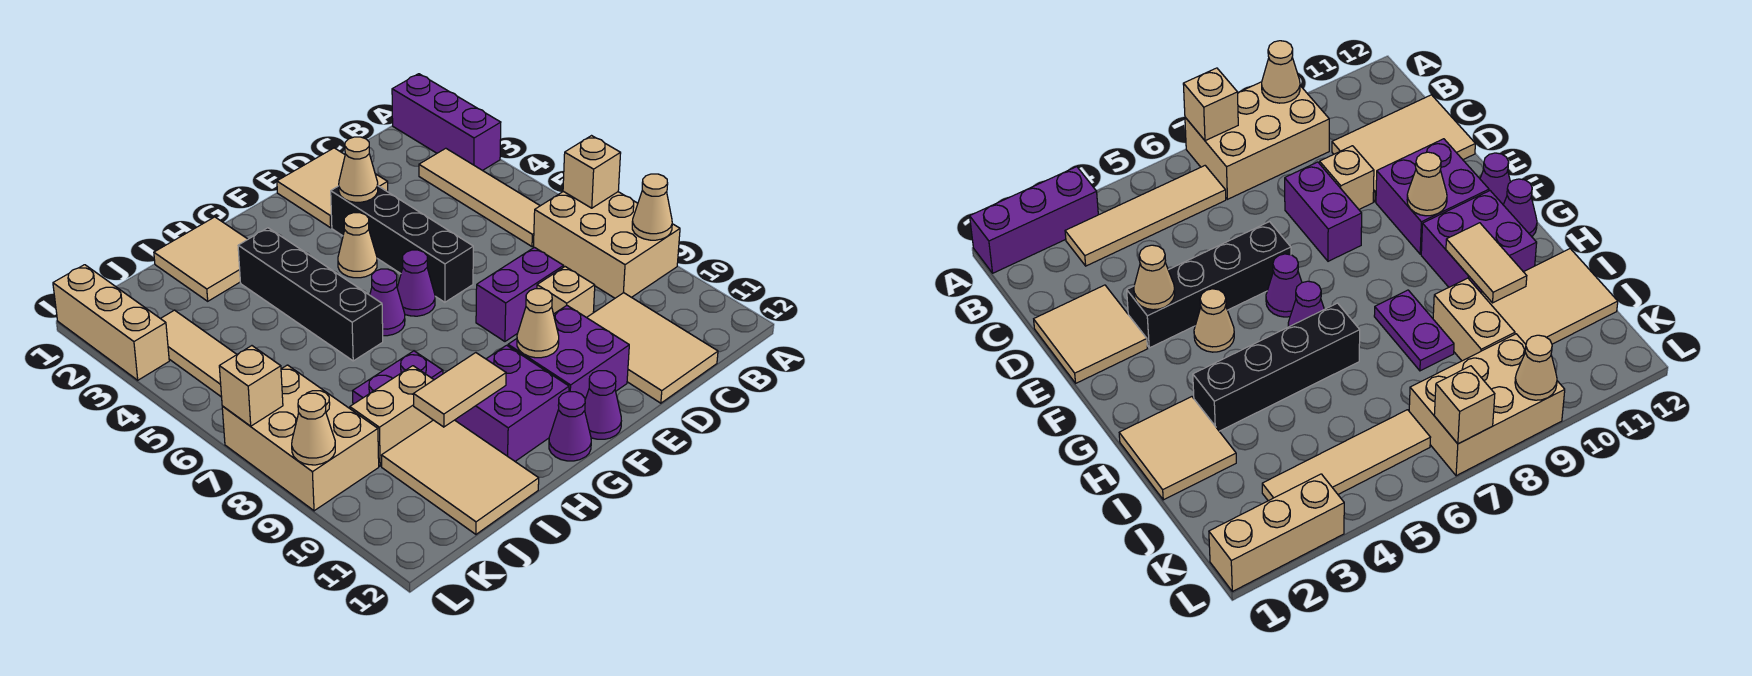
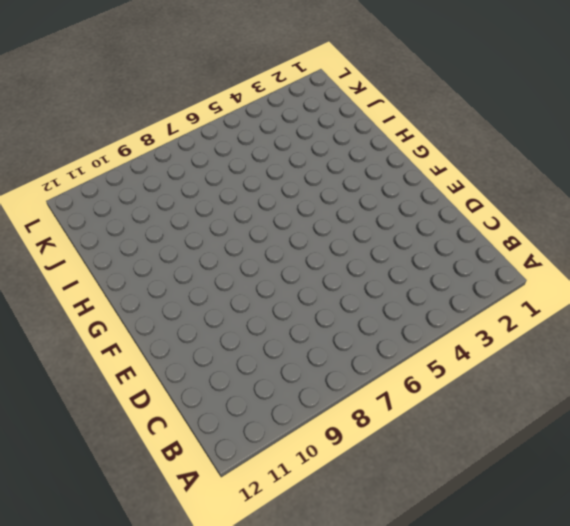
none -> purple 1x3 brick [392,74,501,171]
none -> tan 2x3 brick [533,191,680,298]
none -> tan 1x4 tile [419,148,540,247]
none -> tan 2x3 tile [587,293,718,403]

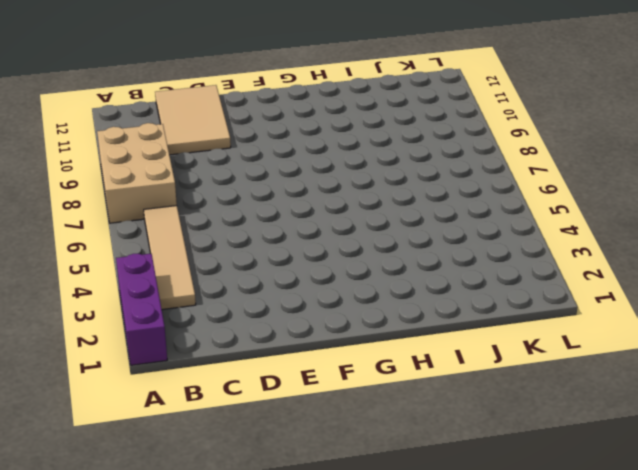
none -> tan 2x2 tile [277,148,388,228]
none -> purple 1x2 brick [476,247,564,341]
none -> tan 1x1 brick [537,267,595,318]
none -> black 1x4 brick [331,186,473,302]

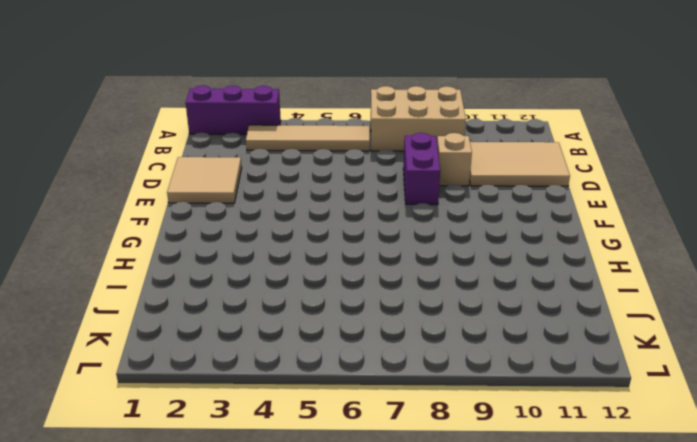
none -> black 1x4 brick [331,186,473,302]
none -> purple 2x2 brick [508,306,629,399]
none -> tan 1x1 cone [338,213,377,278]
none -> purple 1x1 cone [397,250,435,316]

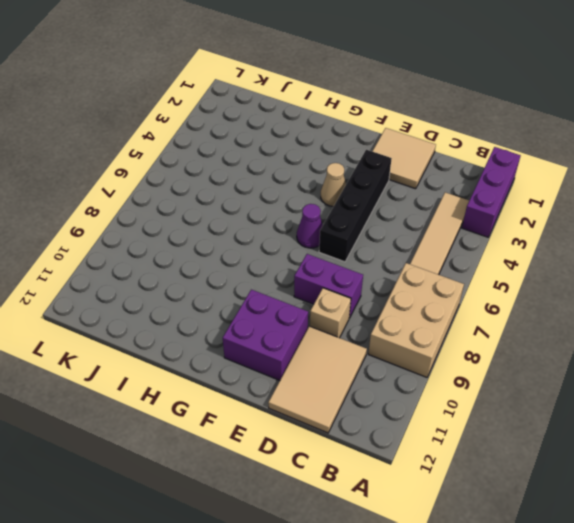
none -> purple 1x1 cone [585,371,621,439]
none -> purple 1x1 cone [370,269,405,336]
none -> purple 2x2 brick [455,345,569,461]
none -> purple 1x1 cone [549,392,591,461]

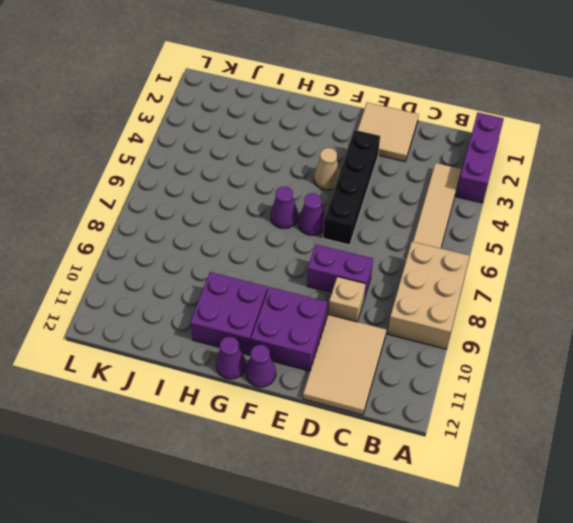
none -> tan 2x2 tile [154,217,248,301]
none -> black 1x4 brick [238,228,383,361]
none -> purple 1x2 plate [353,351,443,404]
none -> tan 1x2 brick [350,366,434,466]

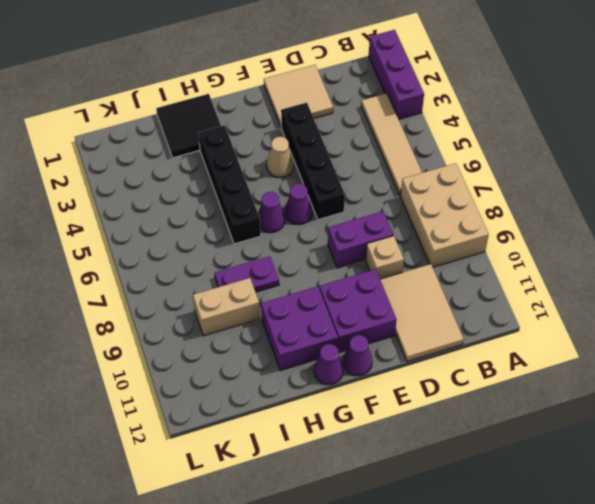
black 2x2 tile [156,94,221,158] -> tan 2x2 tile [154,217,248,301]
none -> tan 2x3 tile [382,420,539,534]
none -> tan 1x4 tile [160,310,237,397]
none -> tan 2x3 brick [222,365,379,511]
none -> tan 1x3 brick [53,265,169,380]

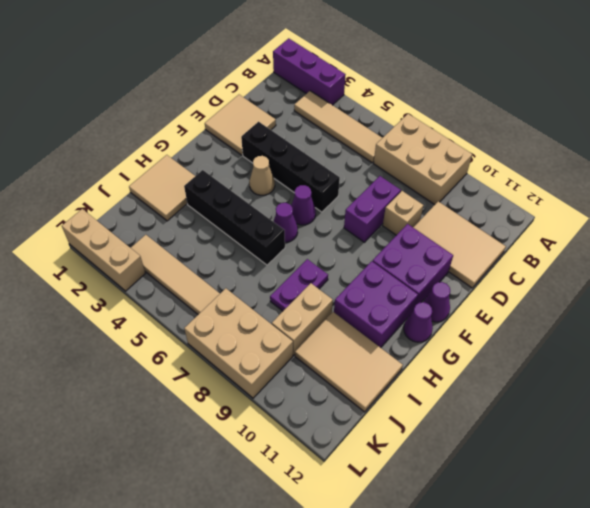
none -> tan 1x1 brick [563,136,621,208]
none -> tan 1x1 cone [632,174,672,240]
none -> tan 1x1 cone [339,137,378,202]
none -> tan 1x1 cone [517,289,559,358]

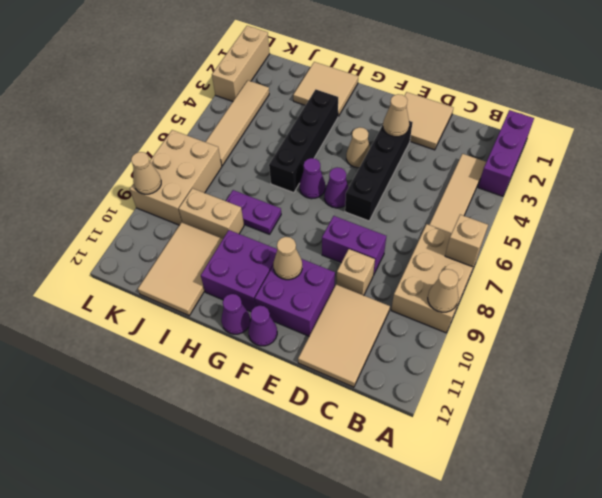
none -> tan 1x2 tile [414,353,506,427]
none -> tan 1x1 brick [219,346,283,426]

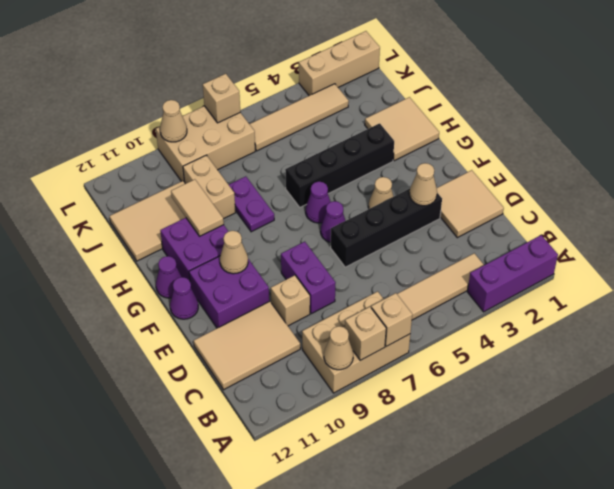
tan 1x1 brick [345,307,386,360] -> none

